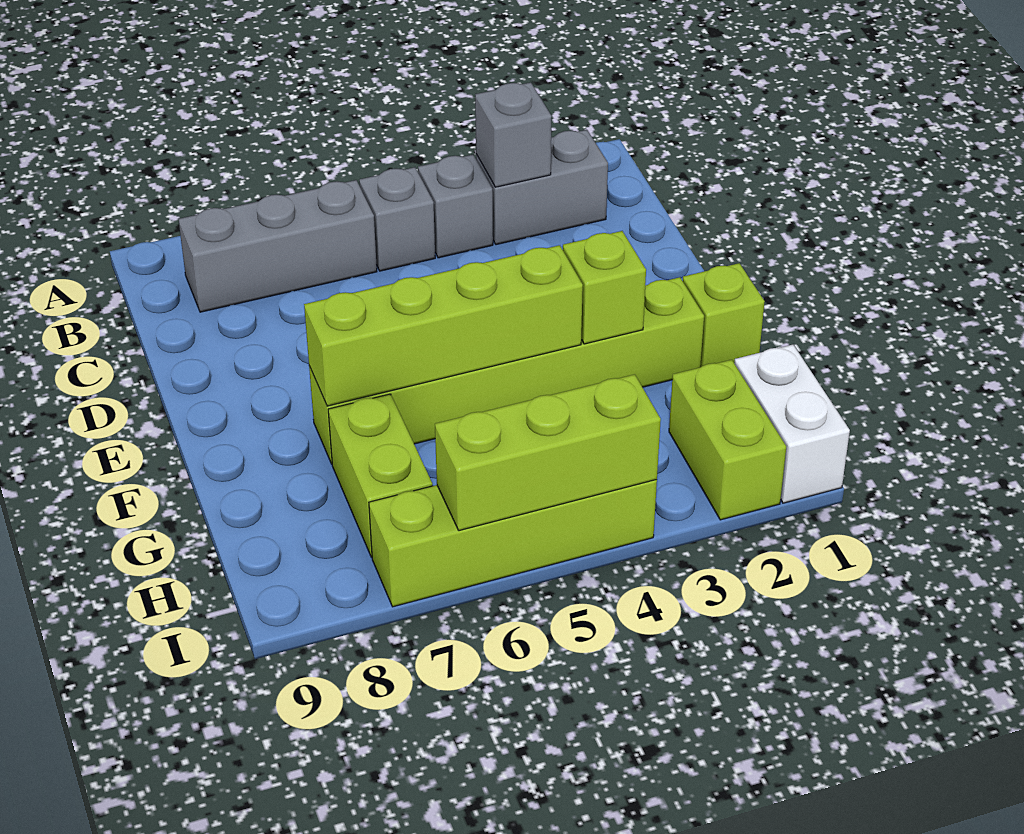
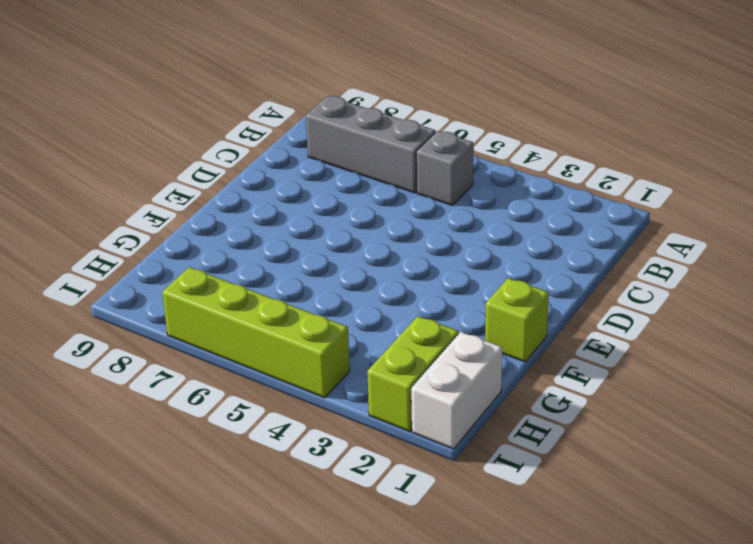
none -> grey 1x2 brick [476,130,608,245]
none -> grey 1x1 brick [418,155,493,258]
none -> lime 1x6 brick [309,277,704,464]

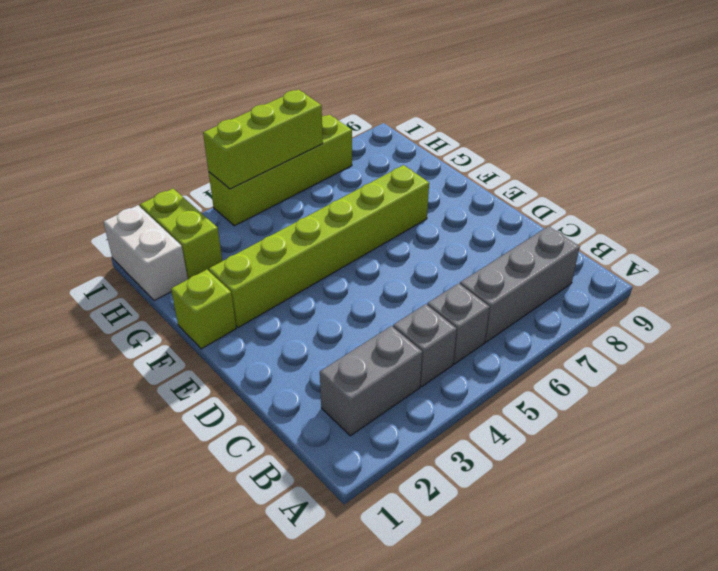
none -> lime 1x2 brick [328,394,433,557]
none -> grey 1x1 brick [475,82,552,187]
none -> lime 1x1 brick [563,231,646,344]

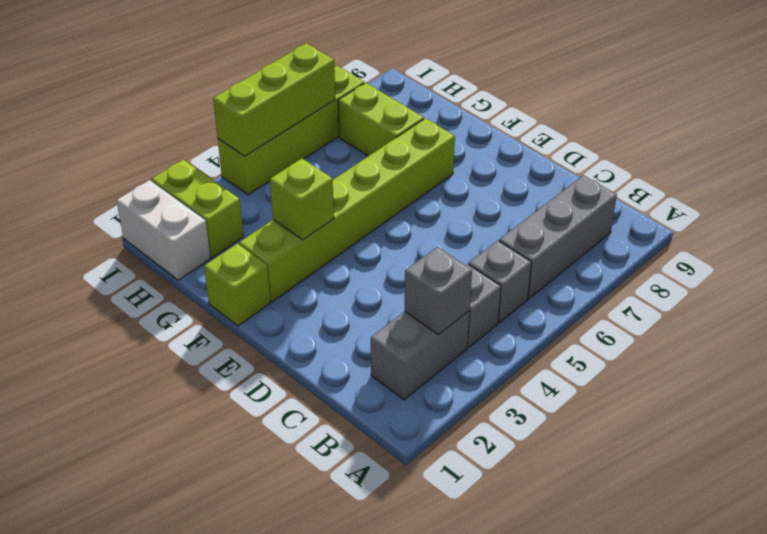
none -> lime 1x4 brick [304,245,583,406]

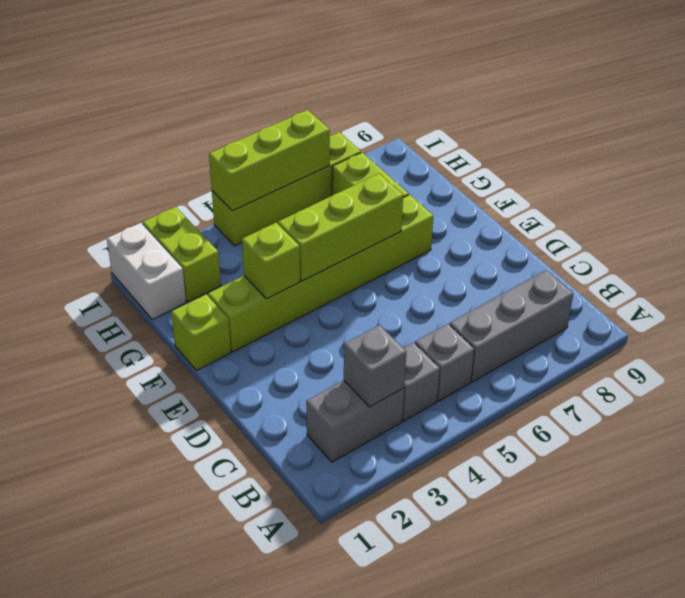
lime 1x3 brick [278,174,403,281] -> lime 1x4 brick [304,245,583,406]

